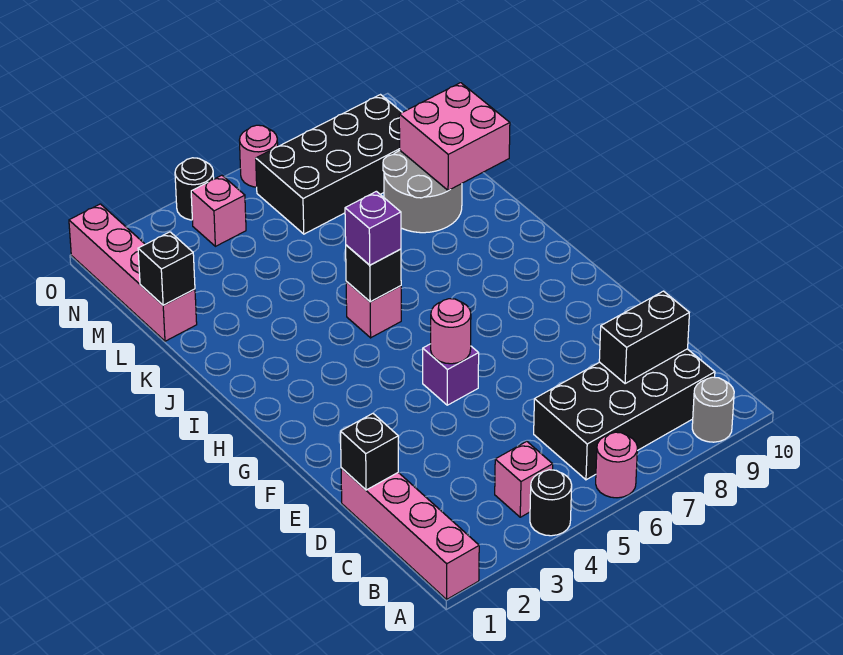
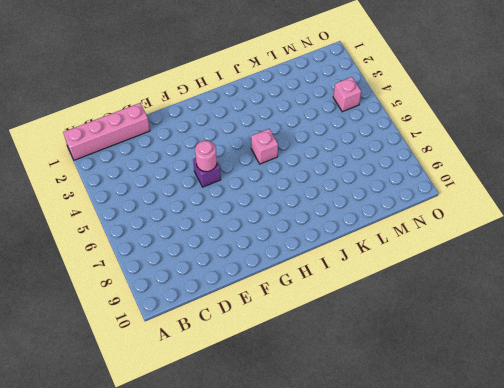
none -> black 1x1 round brick [530,470,572,536]
none -> pink 1x1 round brick [596,432,637,498]
none -> grey 1x1 round brick [692,377,734,442]

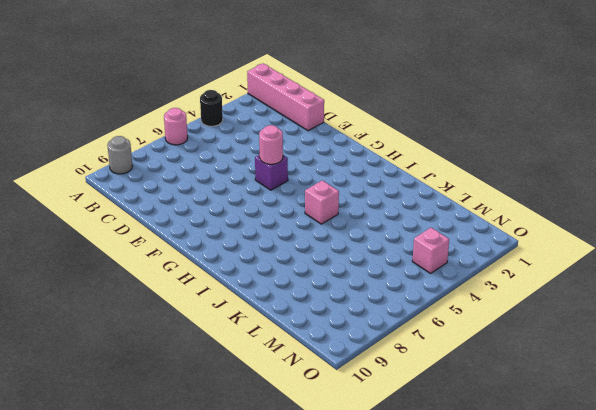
none -> pink 1x1 brick [495,441,553,517]
none -> black 2x4 brick [534,349,715,480]
none -> grey 2x2 round brick [383,150,462,233]

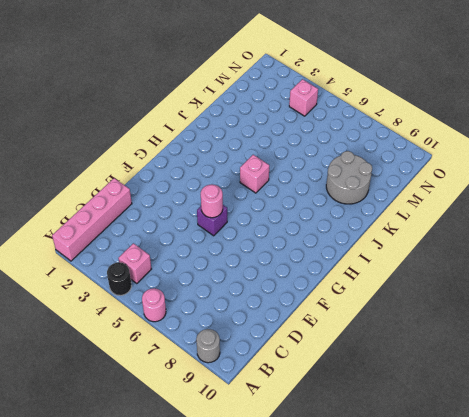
none -> black 2x4 brick [534,349,715,480]
none -> pink 1x4 brick [69,204,197,341]
none -> black 2x4 brick [256,95,402,234]

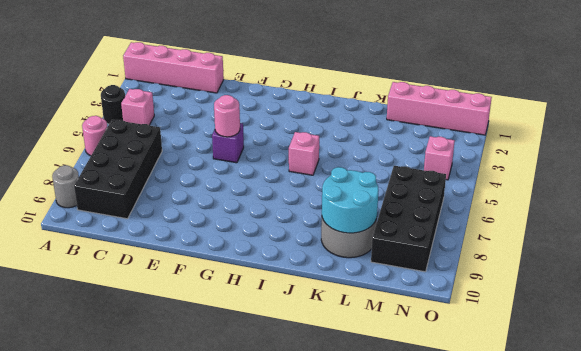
cyan 2x2 round brick [322,167,379,233] -> pink 2x2 brick [399,83,510,191]
none -> black 1x1 round brick [175,158,214,220]
none -> pink 1x1 round brick [239,125,278,187]
none -> black 1x2 brick [599,291,689,384]

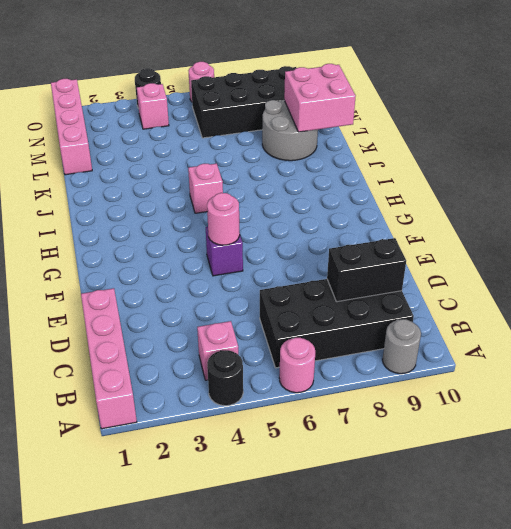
none -> black 1x1 brick [341,414,398,490]
none -> black 1x1 brick [346,245,401,302]
none -> black 1x1 brick [138,232,195,305]

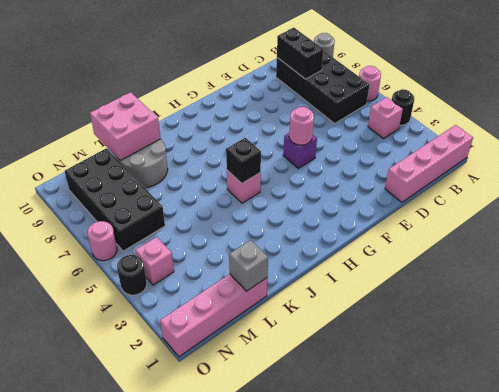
grey 1x1 brick [229,240,268,291] -> black 1x1 brick [138,232,195,305]
none -> black 1x1 brick [341,414,398,490]
none -> purple 1x1 brick [345,191,401,265]

